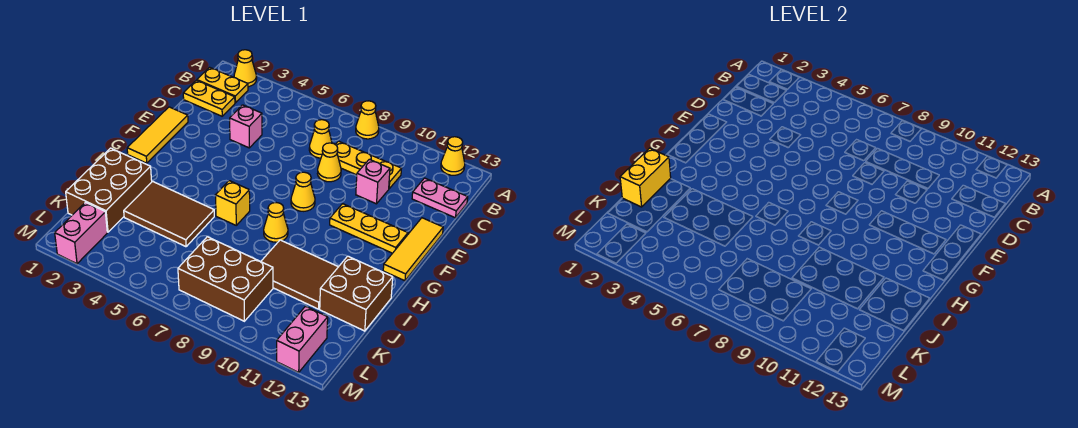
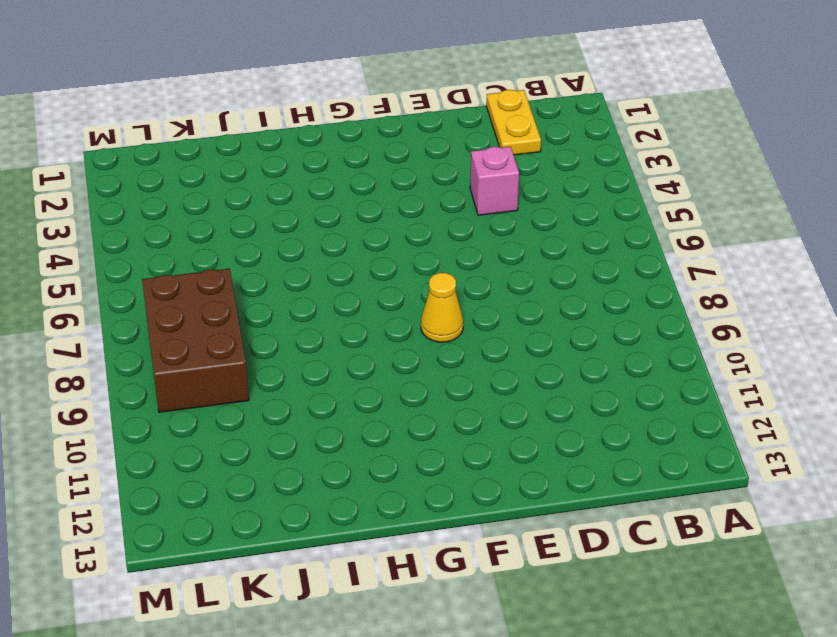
none -> yellow 1x1 cone [234,50,257,87]
none -> yellow 1x1 cone [356,101,379,139]
none -> yellow 1x1 cone [441,137,465,175]

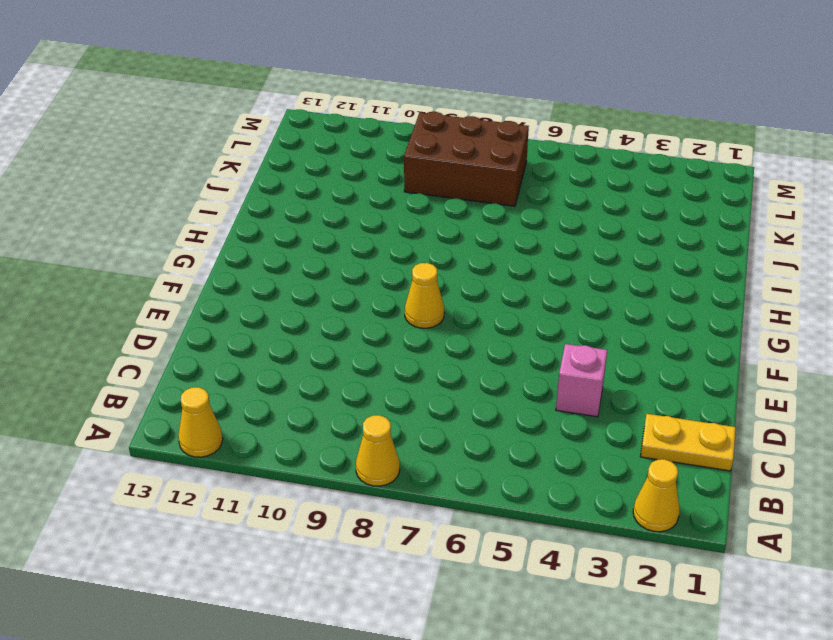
none -> yellow 1x2 plate [197,67,248,103]
none -> yellow 1x1 cone [309,120,332,158]
none -> yellow 1x3 plate [335,141,401,189]

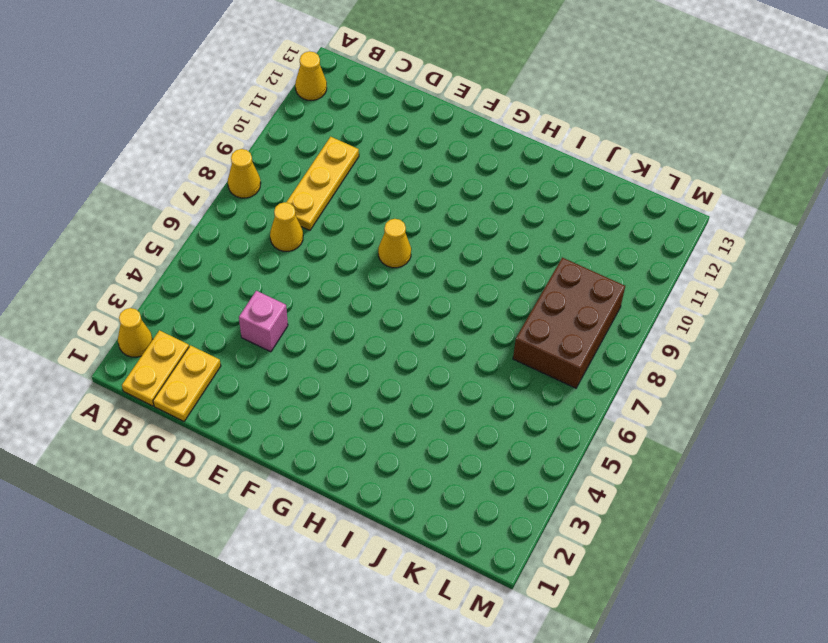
none -> pink 1x2 plate [412,178,468,218]
none -> yellow 1x1 cone [317,143,341,182]
none -> pink 1x1 brick [356,159,390,204]

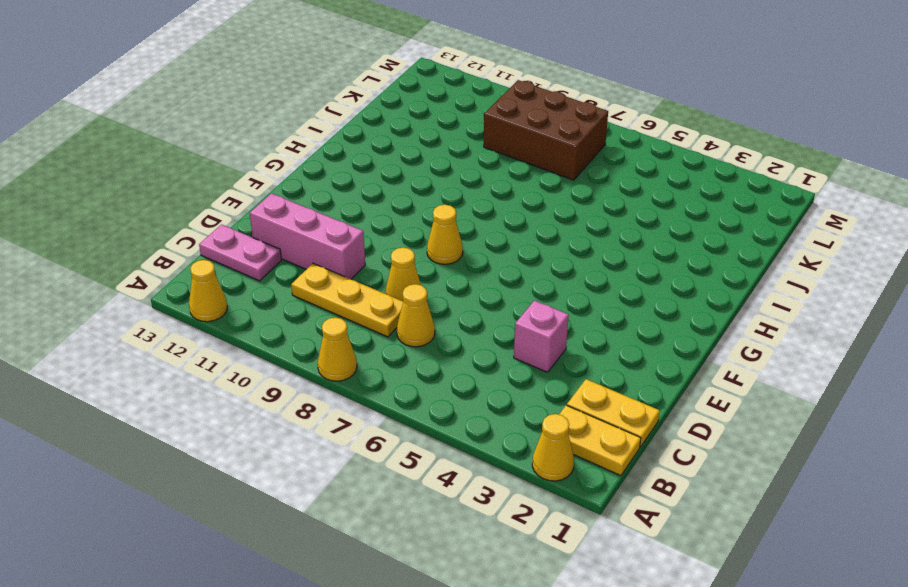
pink 1x3 brick [250,193,365,279] -> pink 1x1 brick [356,159,390,204]
none -> yellow 1x3 tile [127,107,188,163]
none -> yellow 1x3 tile [383,218,443,281]
none -> yellow 1x3 plate [330,204,408,253]

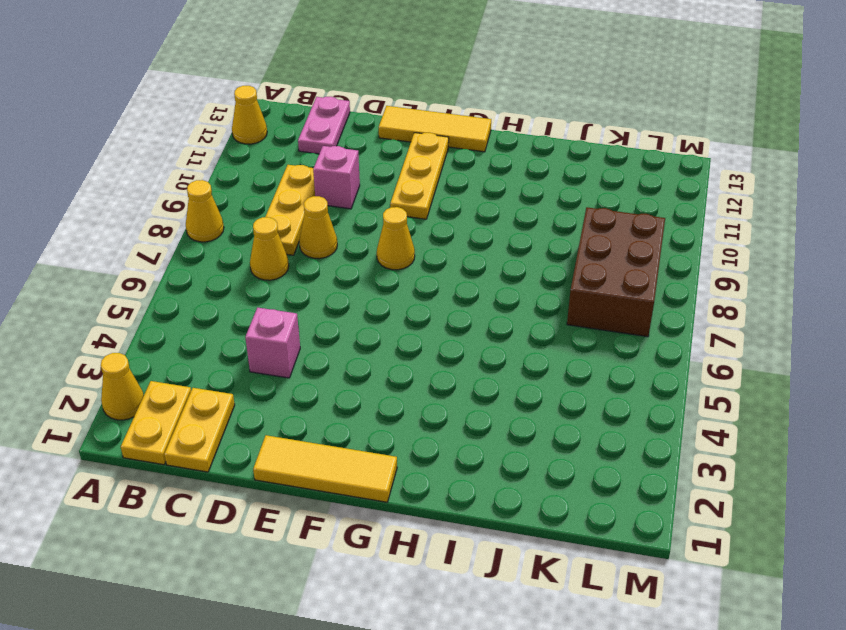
none -> yellow 1x1 brick [216,181,250,225]
none -> yellow 1x1 cone [264,203,288,242]
none -> brown 2x3 brick [66,148,152,232]

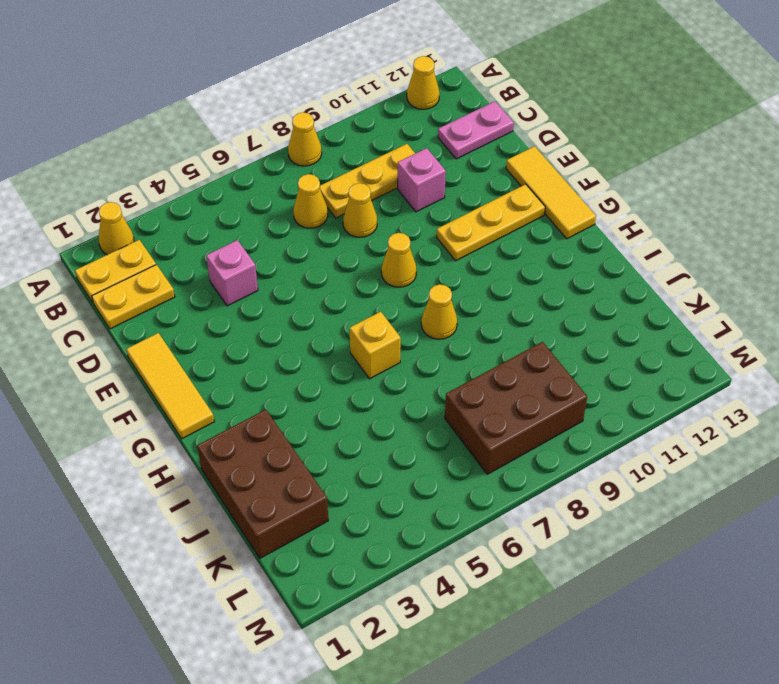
none -> brown 2x3 tile [124,181,214,247]
none -> brown 2x3 tile [261,240,338,309]
none -> brown 2x2 brick [320,256,393,331]

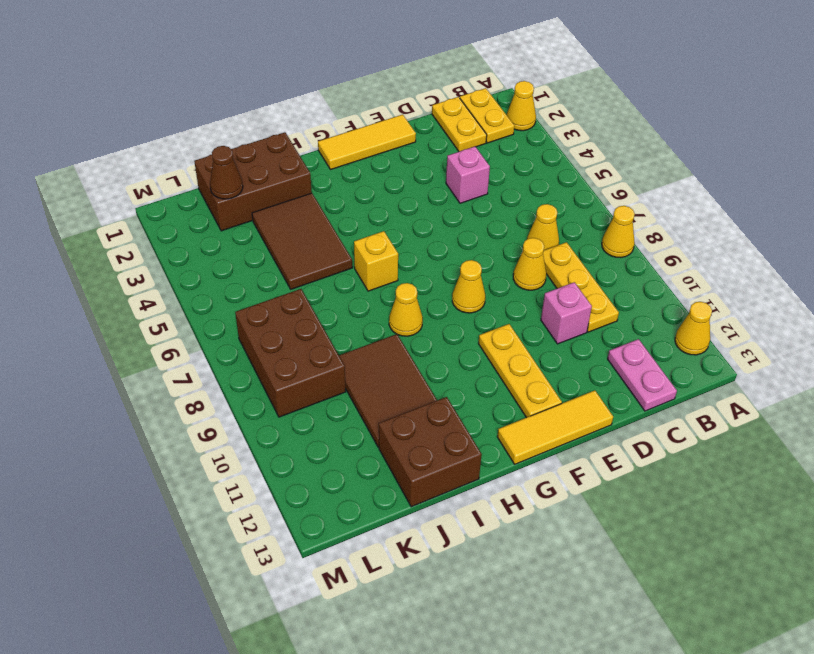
brown 1x1 cone [210,146,243,199] -> none
none -> pink 1x2 brick [55,202,107,264]
none -> pink 1x2 brick [277,306,328,372]
none -> yellow 1x2 brick [620,148,671,207]

